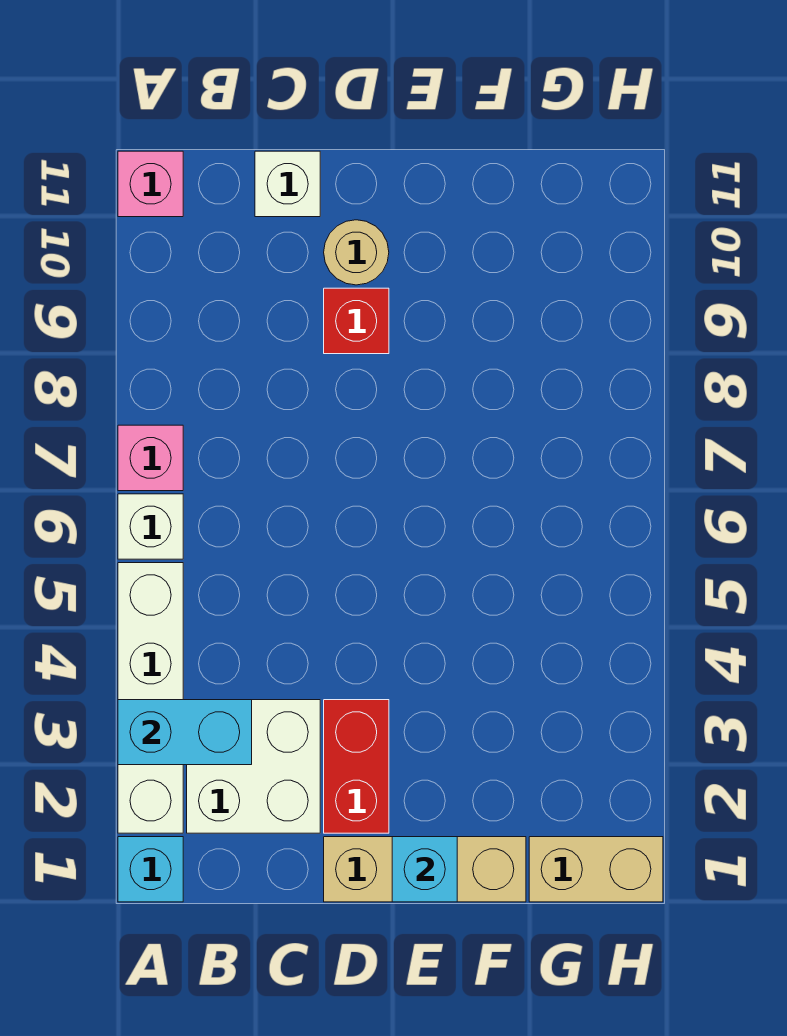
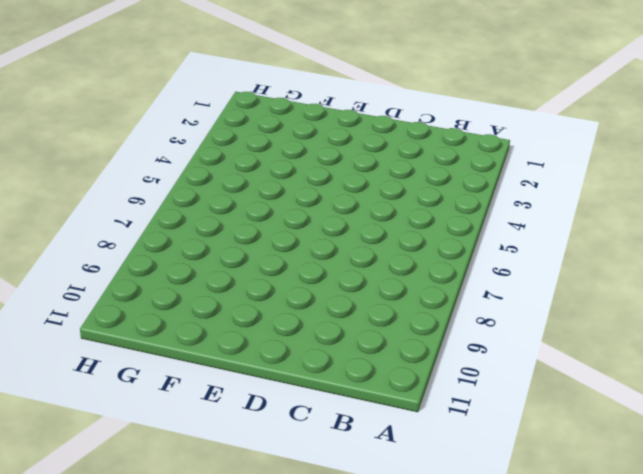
none -> cyan 1x1 brick [118,837,183,902]
none -> white 1x4 brick [118,563,183,833]
none -> white 1x1 brick [118,494,183,559]

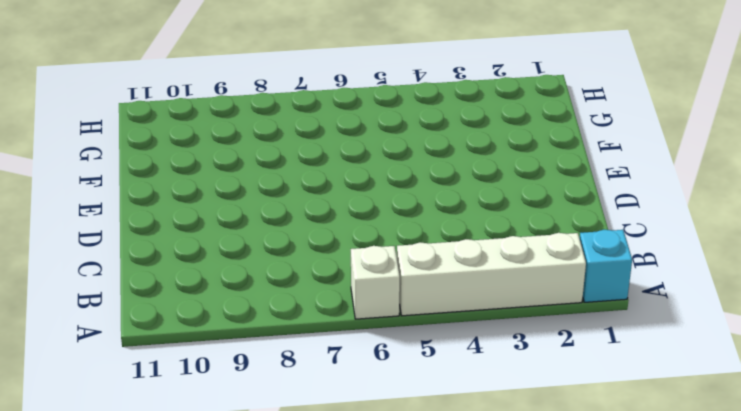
none -> pink 1x1 brick [118,425,183,491]
none -> pink 1x1 brick [118,151,183,217]
none -> white 2x2 brick [187,700,320,833]

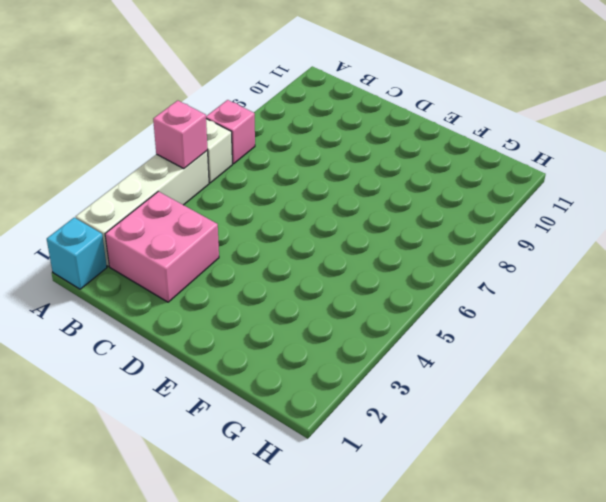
pink 1x1 brick [153,101,208,169] -> pink 1x1 brick moved to [118,151,183,217]
pink 2x2 brick [105,191,219,302] -> white 2x2 brick [187,700,320,833]
none -> white 1x1 brick [255,151,320,217]
none -> tan 1x3 brick [324,837,526,902]
none -> red 1x2 brick [324,700,389,833]

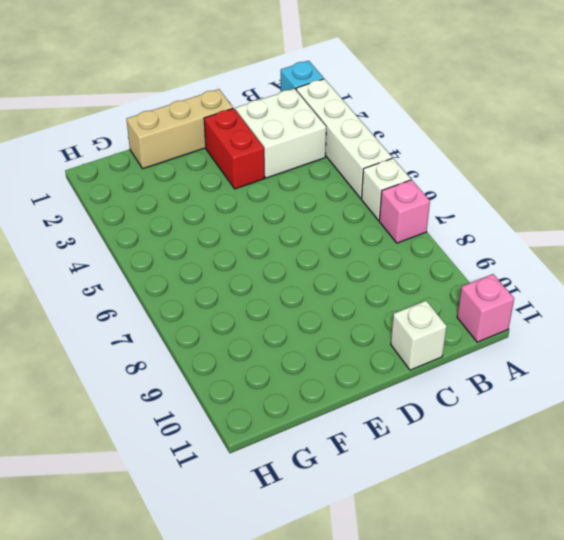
none -> red 1x1 brick [324,288,389,354]
none -> tan 1x1 round brick [324,220,389,285]
none -> tan 1x2 brick [529,837,663,902]

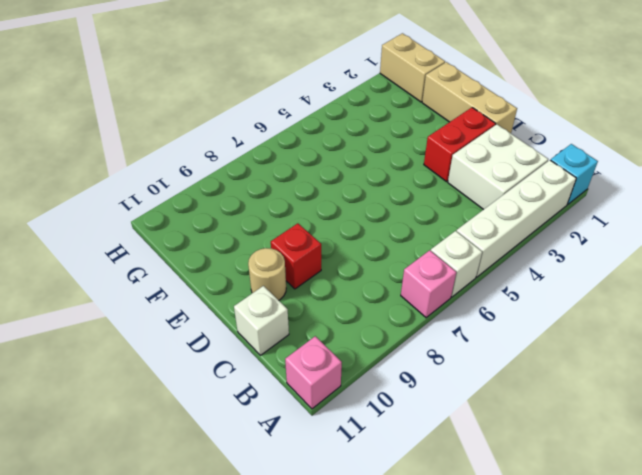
none -> cyan 1x2 brick [118,700,252,765]
none -> cyan 1x1 brick [392,837,457,902]

